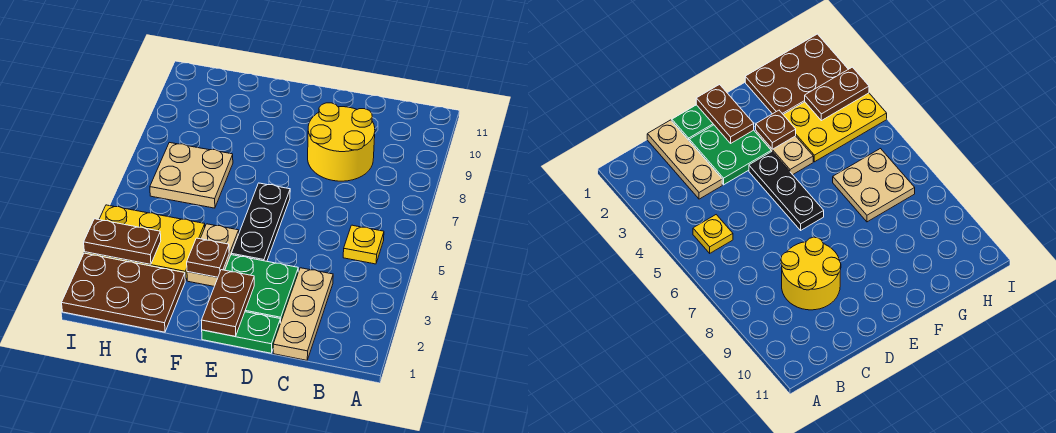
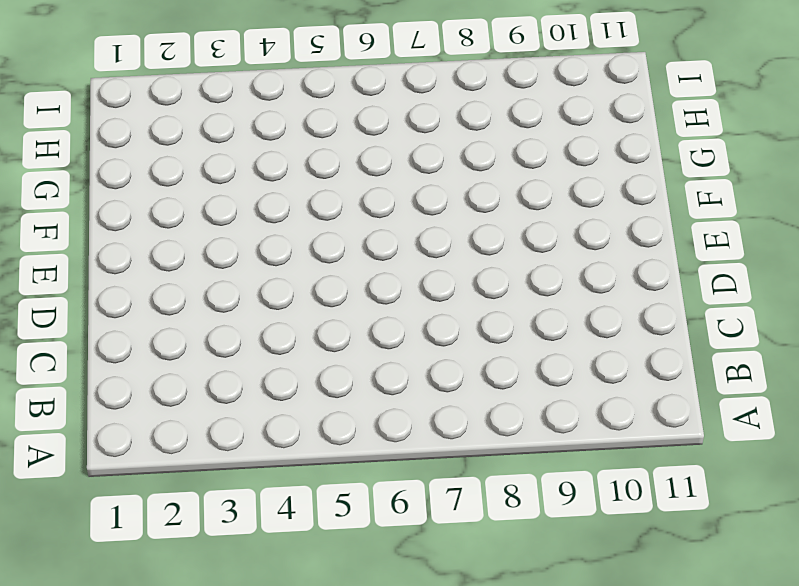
none -> yellow 1x1 plate [343,225,384,264]
none -> tan 1x3 plate [273,268,333,360]
none -> yellow 2x2 round brick [308,103,375,181]

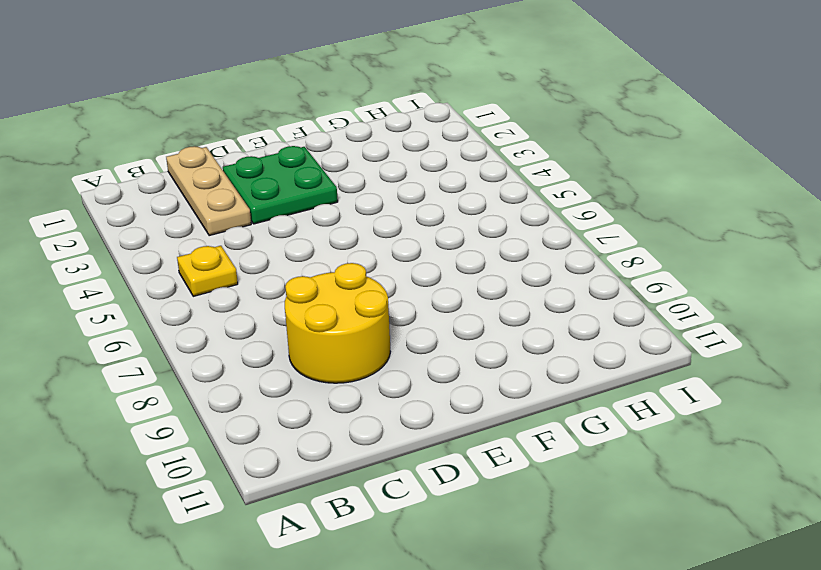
none -> green 1x2 plate [202,312,280,353]
none -> black 1x3 plate [231,183,290,261]
none -> tan 1x2 plate [187,224,239,286]

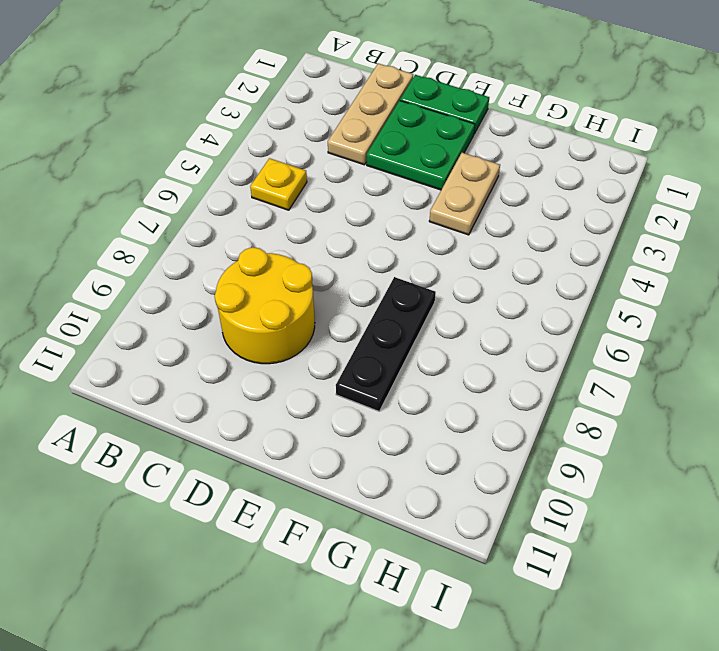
black 1x3 plate [336,277,436,411] -> black 1x3 plate moved to [231,183,290,261]
none -> brown 2x3 plate [62,253,185,332]
none -> yellow 2x3 plate [84,205,205,281]
none -> tan 2x2 plate [150,142,233,208]

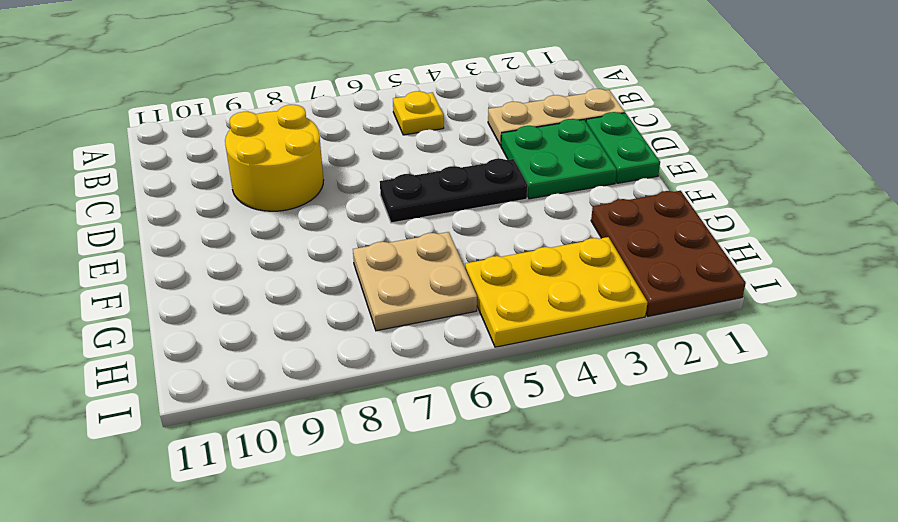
yellow 2x3 plate [465,237,648,347] -> yellow 2x3 plate turned to [84,205,205,281]
none -> tan 1x2 plate [187,224,239,286]
none -> brown 1x2 plate [201,270,254,336]
none -> brown 1x1 plate [187,238,229,277]

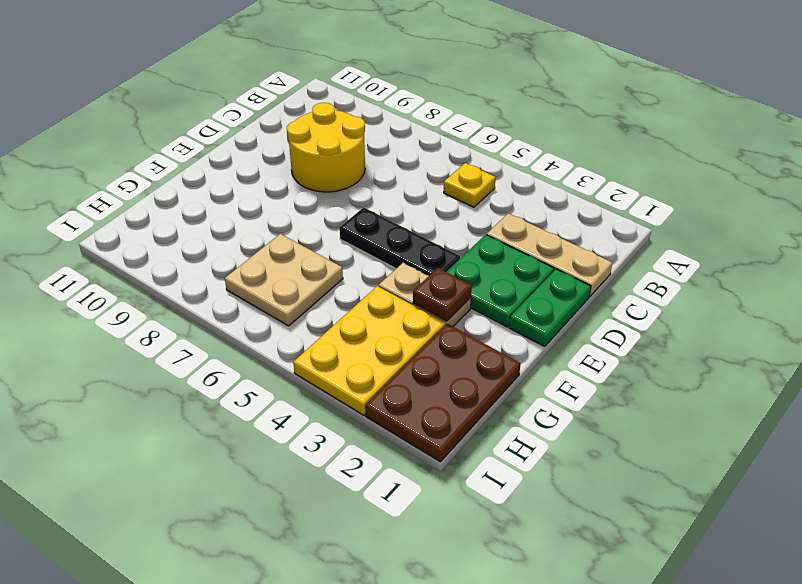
none -> brown 1x2 plate [201,270,254,336]
none -> brown 1x2 plate [84,219,161,264]

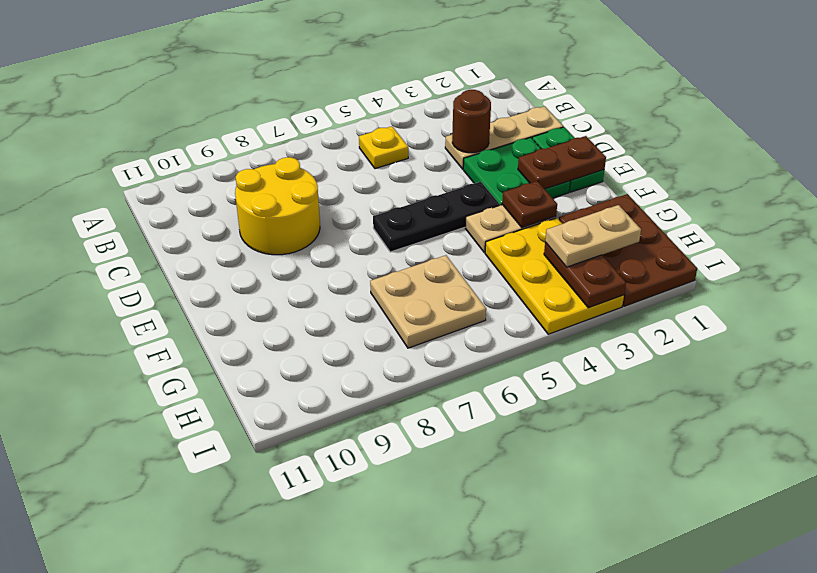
brown 1x1 round brick [452,90,491,153] -> none
tan 1x2 plate [545,205,641,267] -> none

